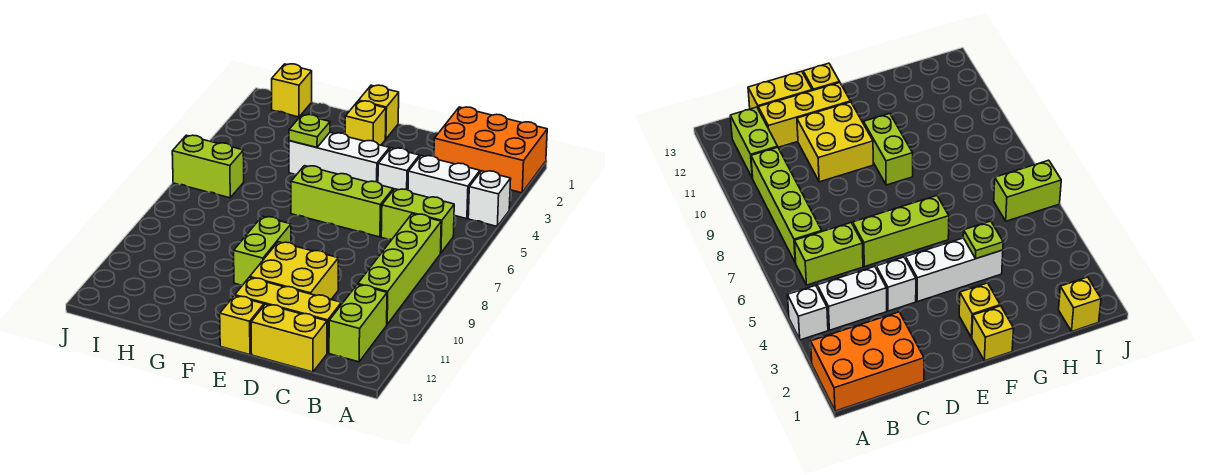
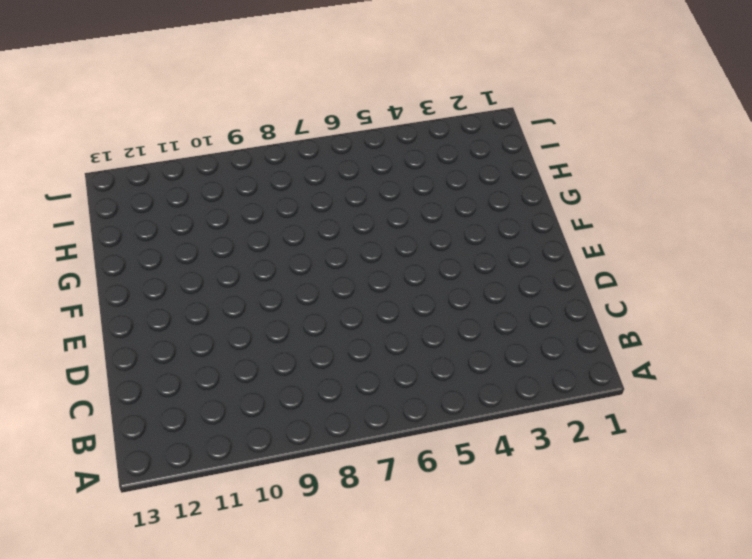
none -> orange 2x3 brick [434,107,547,193]
none -> white 1x1 brick [468,171,511,226]
none -> white 1x2 brick [408,156,480,219]

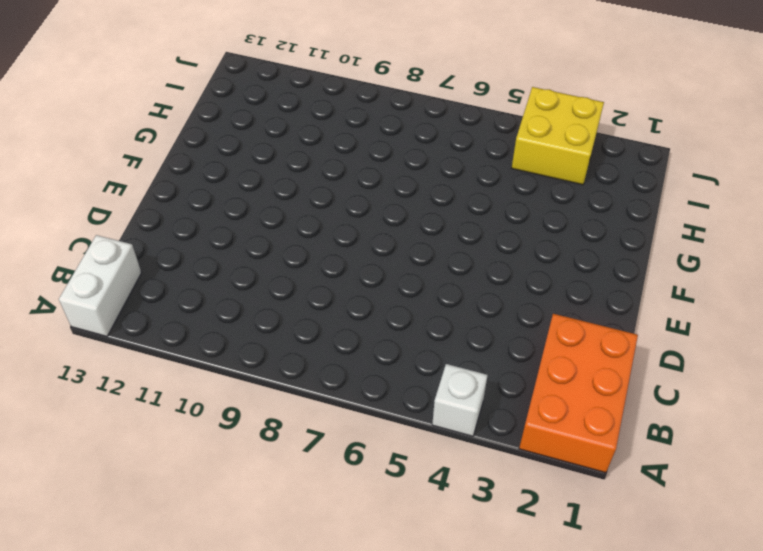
white 1x2 brick [59,235,141,336] -> white 1x2 brick moved to [408,156,480,219]
yellow 2x2 brick [512,87,604,185] -> yellow 2x2 brick moved to [250,242,338,299]
none -> lime 1x2 brick [381,189,454,253]
none -> lime 1x4 brick [358,214,441,324]
none -> lime 1x2 brick [329,284,387,362]

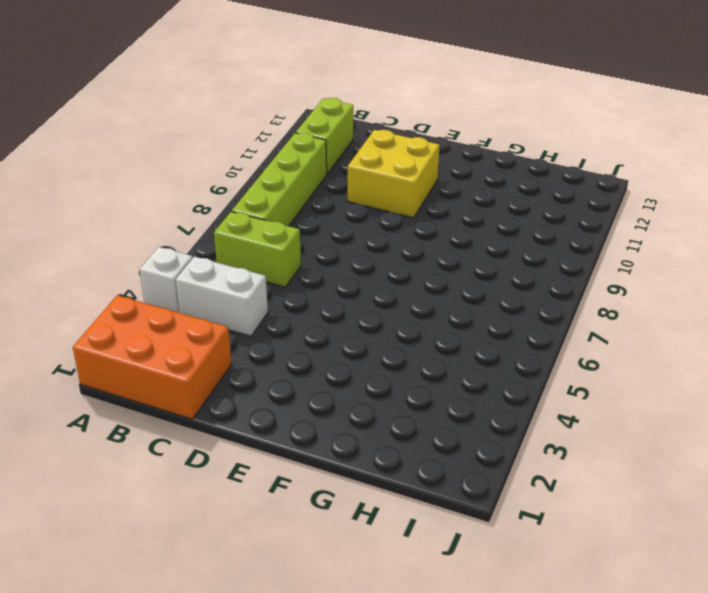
none -> yellow 1x3 brick [235,277,341,353]
none -> yellow 1x2 brick [251,304,327,372]
none -> white 1x1 brick [378,148,419,190]

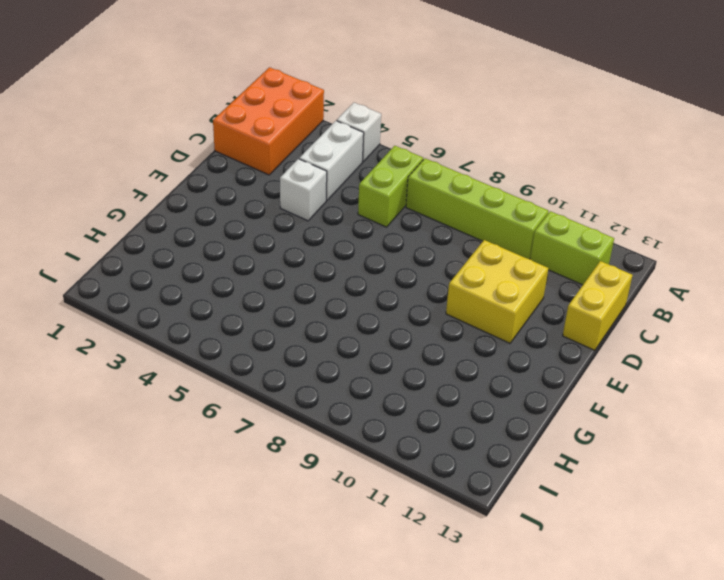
none -> yellow 1x3 brick [235,277,341,353]
none -> lime 1x3 brick [291,166,393,237]
none -> white 1x3 brick [289,133,389,182]

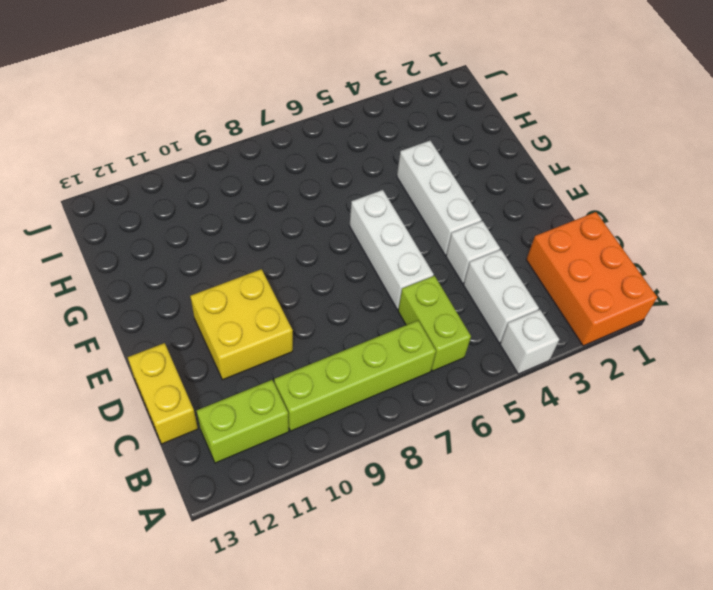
white 1x3 brick [350,190,434,310] -> lime 1x3 brick [291,166,393,237]
none -> yellow 1x3 brick [235,277,341,353]
none -> yellow 1x1 brick [220,296,264,355]
none -> yellow 1x1 brick [359,85,399,139]

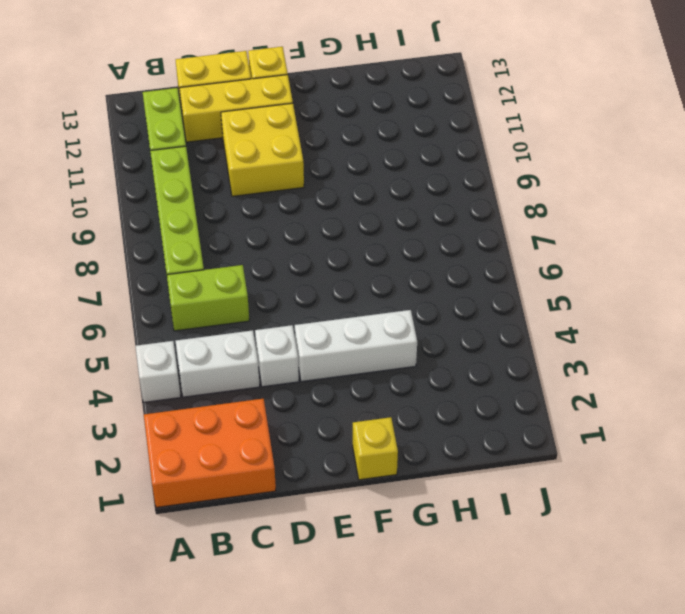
none -> lime 1x3 brick [291,166,393,237]
none -> yellow 1x1 brick [345,101,386,145]
none -> lime 1x2 brick [234,216,291,285]

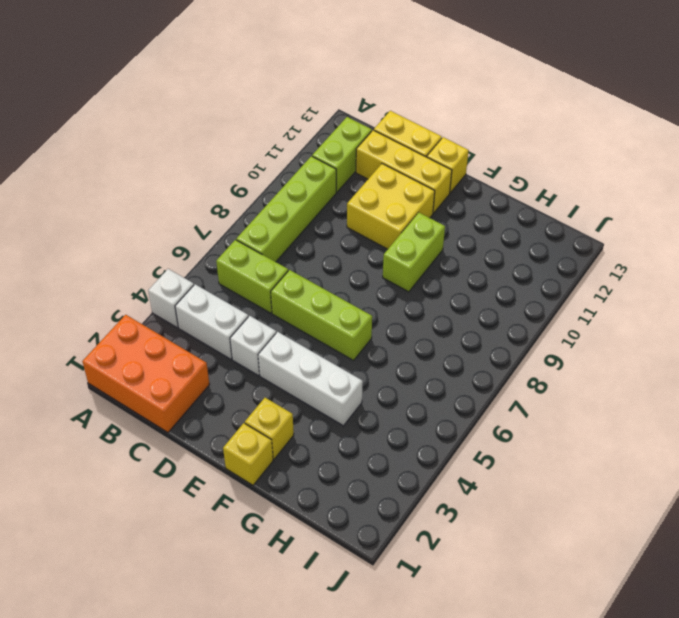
none -> yellow 1x1 brick [272,64,312,117]
none -> lime 1x2 brick [172,135,244,198]
none -> lime 1x1 plate [289,115,330,148]

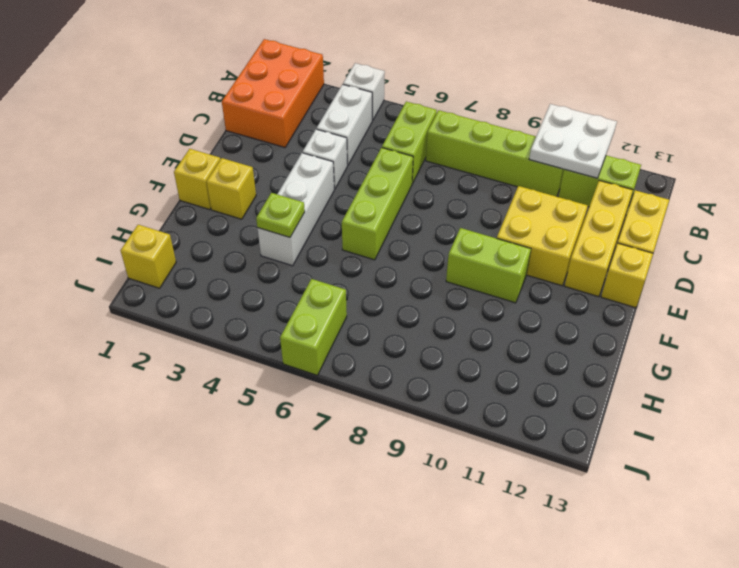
white 2x2 plate [529,104,617,178] -> none

